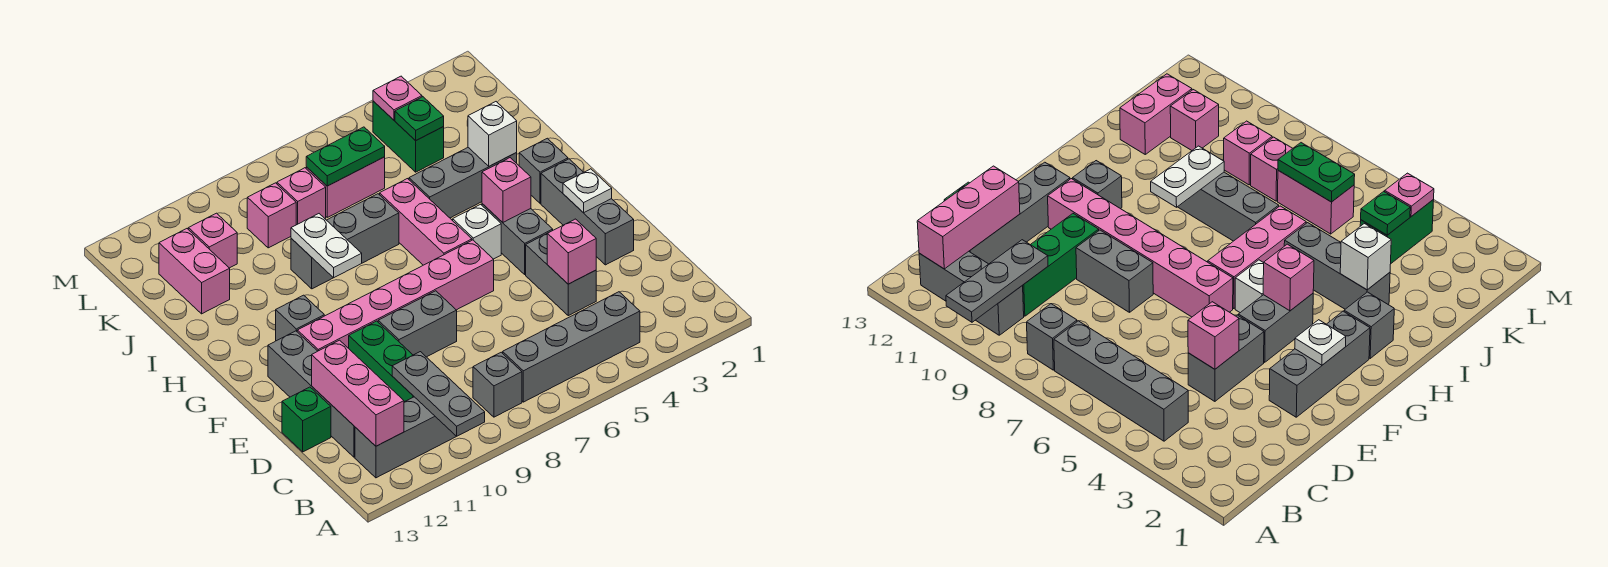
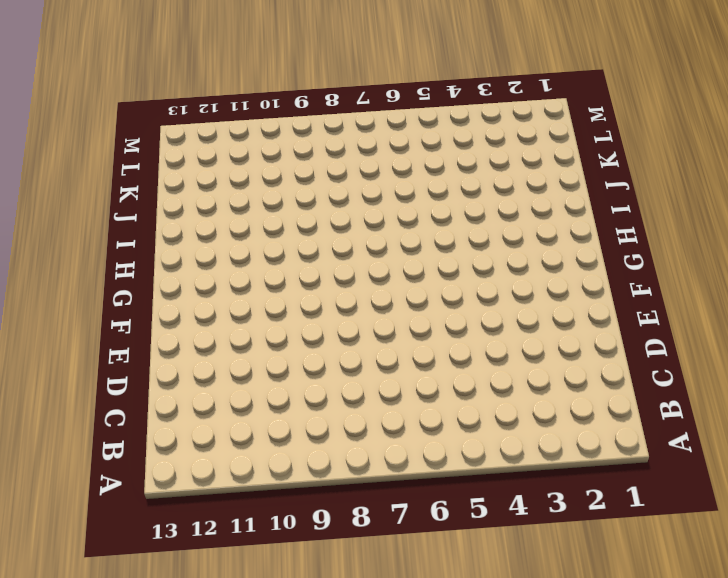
none -> grey 1x4 brick [503,292,640,402]
none -> grey 1x1 brick [473,352,522,417]
none -> grey 1x3 brick [355,397,456,478]
none -> green 1x3 brick [349,321,414,402]

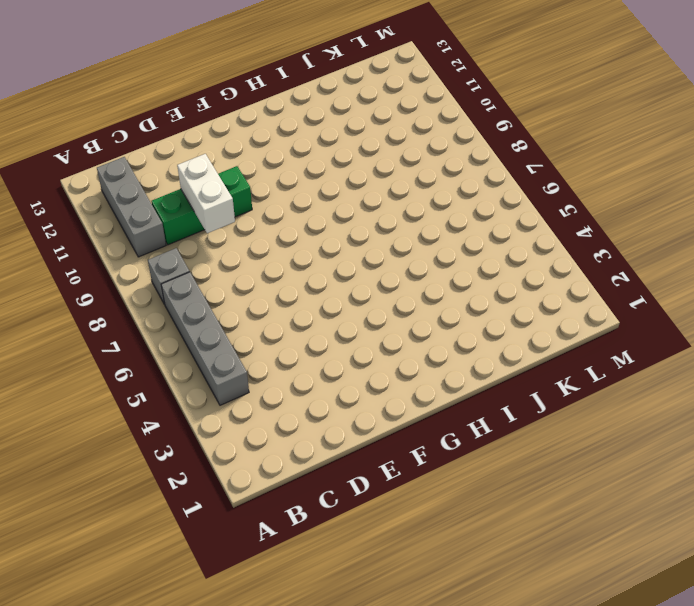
white 1x2 brick [177,154,235,233] -> none
none -> grey 1x4 brick [268,331,355,457]
none -> grey 1x2 brick [526,234,596,316]
none -> green 1x1 brick [282,387,331,452]
none -> grey 1x3 brick [541,159,634,265]

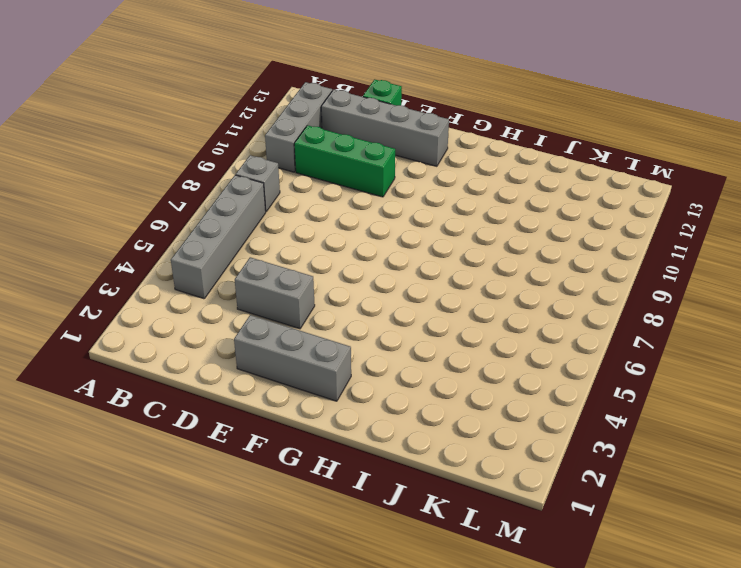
none -> grey 1x2 brick [378,291,457,357]
none -> grey 1x2 brick [482,204,553,274]
none -> pink 1x6 brick [297,240,494,351]
none -> white 1x1 brick [453,204,501,259]

